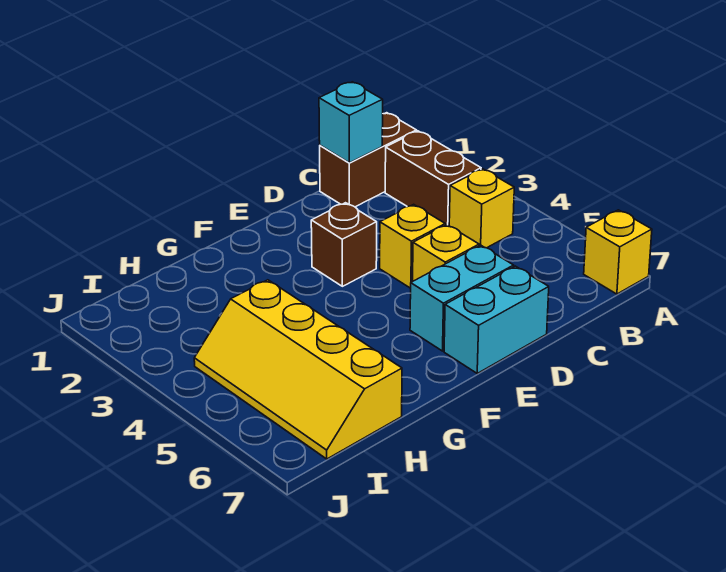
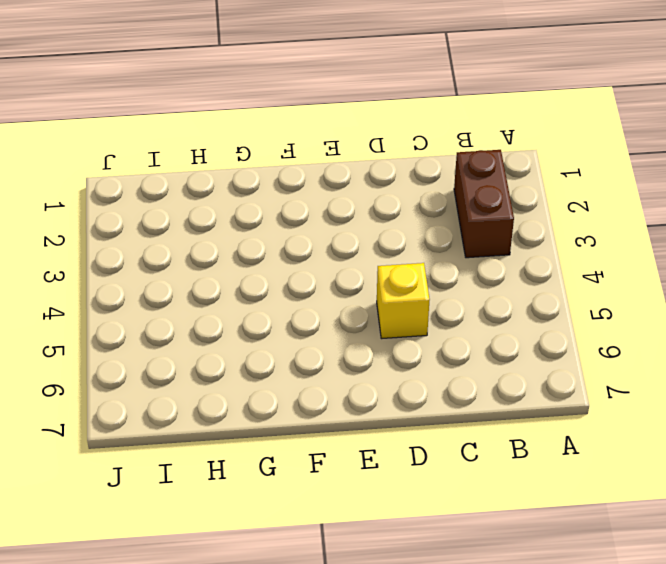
none -> yellow 1x1 brick [584,210,652,294]
none -> brown 1x2 brick [320,113,417,207]

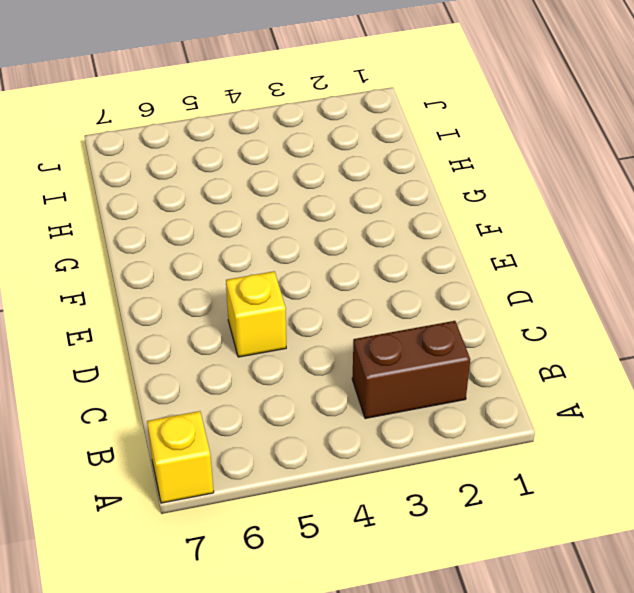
none -> brown 1x2 brick [320,113,417,207]
none -> yellow 1x1 brick [449,169,514,248]

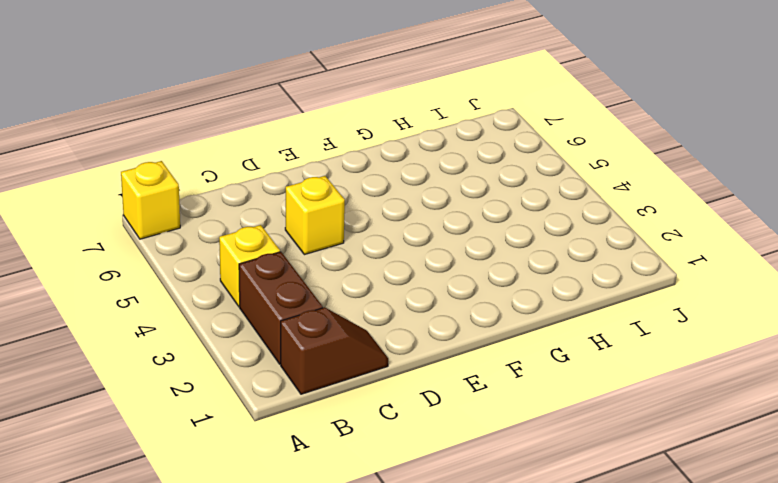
brown 1x2 slope [281,307,388,394] -> brown 1x2 brick [320,113,417,207]
none -> yellow 1x1 brick [380,204,445,288]
none -> cyan 1x2 brick [410,245,514,351]

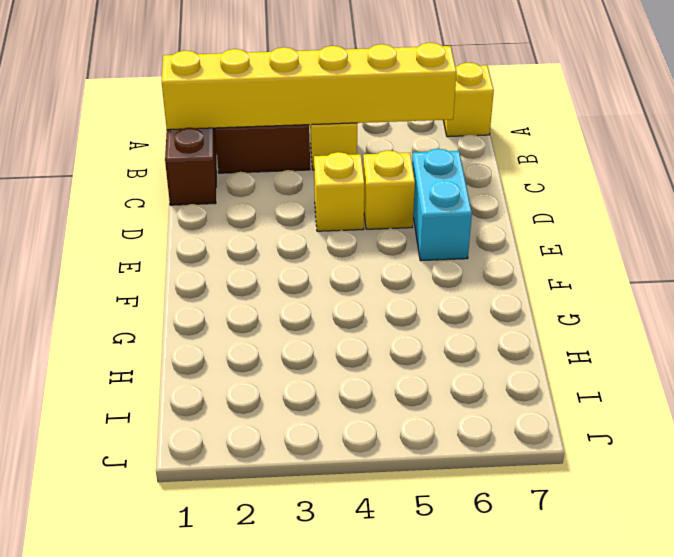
yellow 1x6 brick [162,43,457,130] -> none
none -> cyan 1x2 brick [444,266,549,373]
none -> brown 1x1 brick [311,203,377,286]

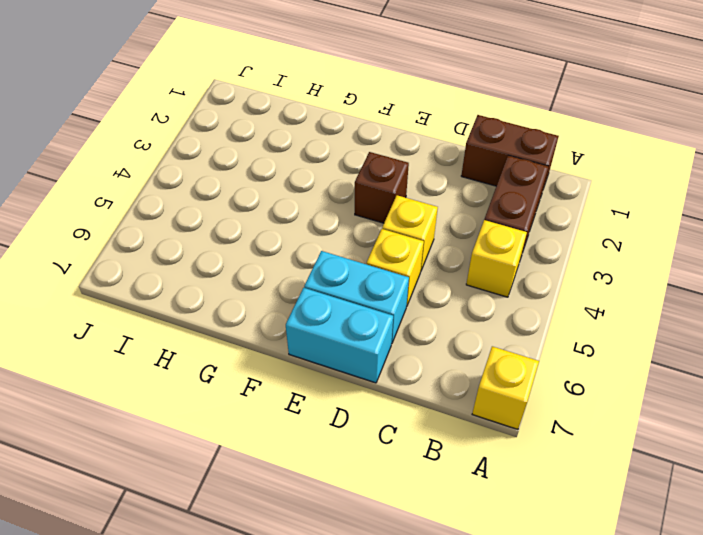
none -> yellow 2x4 slope [194,280,402,459]
none -> cyan 1x1 brick [319,82,383,163]

